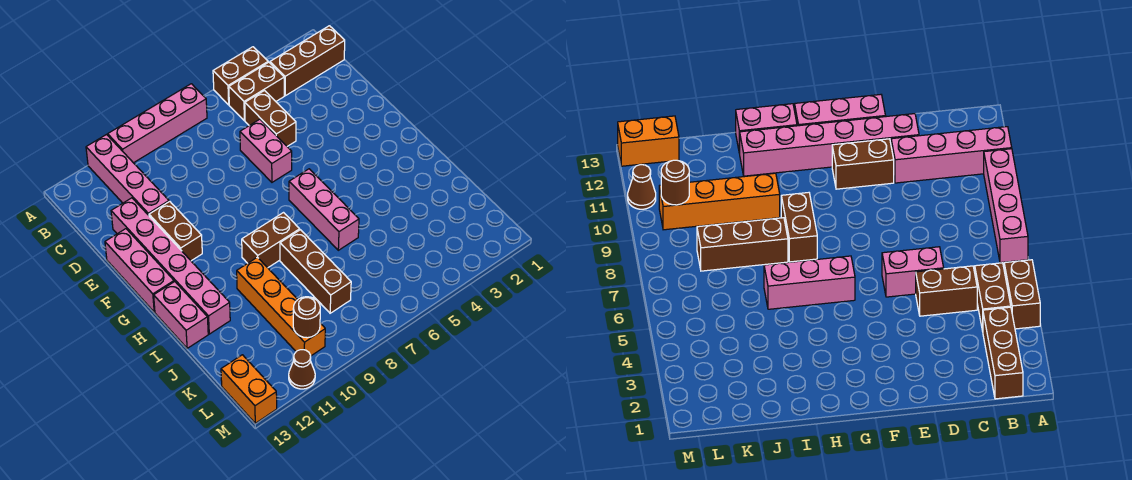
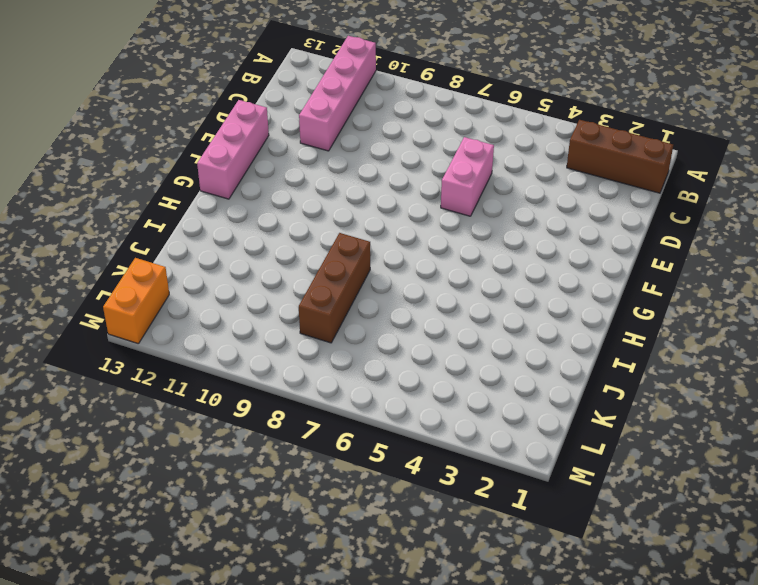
none -> brown 1x2 brick [213,47,268,105]
none -> pink 1x4 brick [108,84,207,163]
none -> brown 1x2 brick [229,62,284,121]

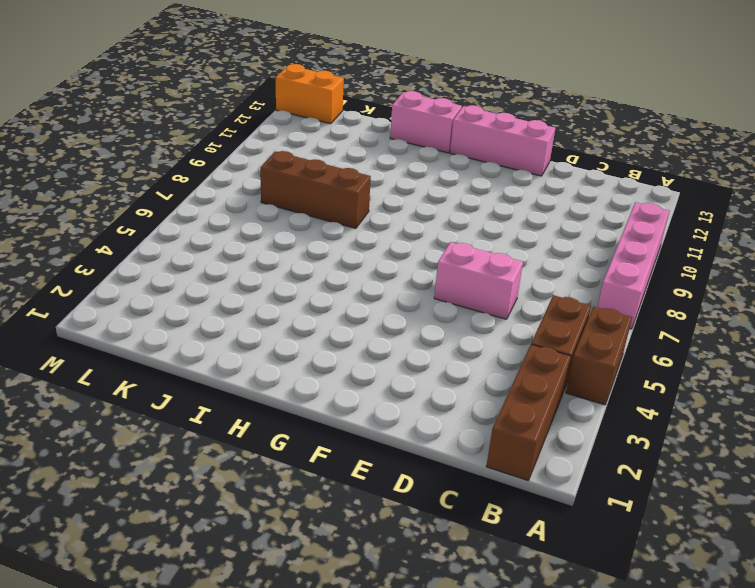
none -> pink 1x4 brick [86,135,169,215]
none -> brown 1x2 brick [245,91,296,146]
none -> pink 1x6 brick [111,198,230,334]

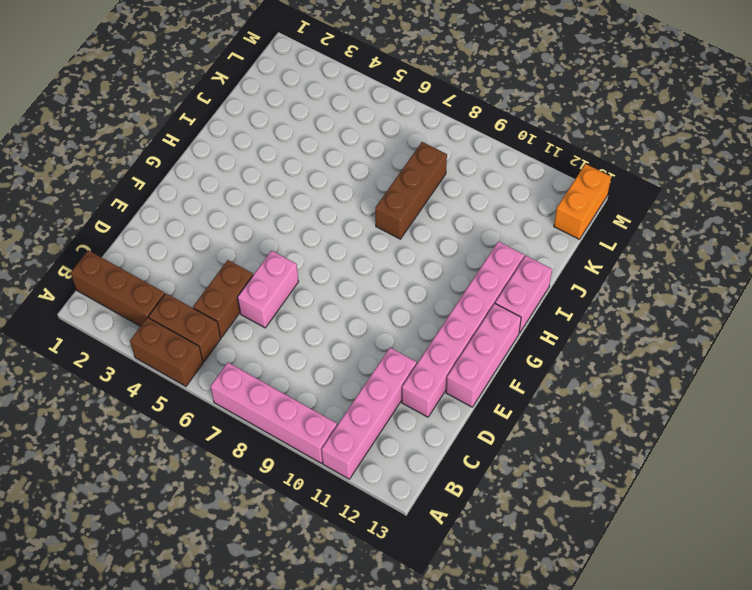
none -> brown 1x2 brick [149,202,202,261]
none -> pink 1x3 brick [289,169,359,250]
none -> brown 1x2 brick [242,213,300,268]

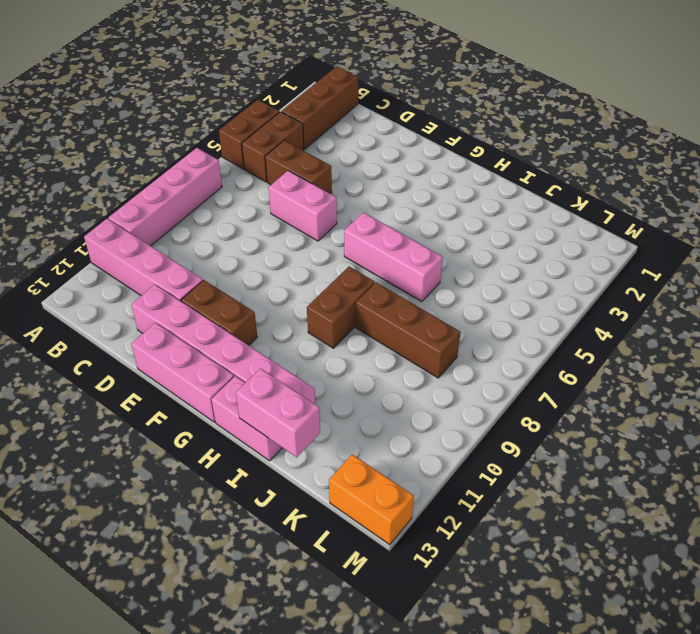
pink 1x2 brick [236,369,320,457] -> none
none -> orange 1x4 brick [237,257,325,356]
none -> brown 1x1 cone [289,350,315,389]
none -> brown 1x1 round brick [293,297,320,338]

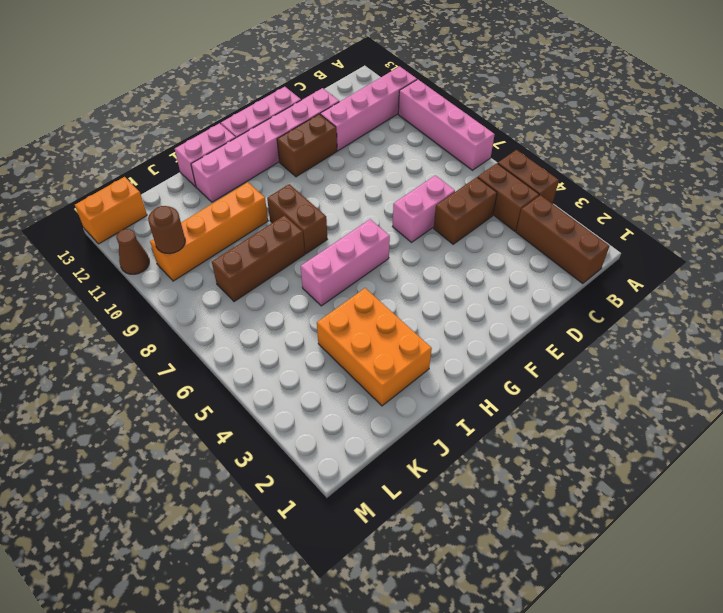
orange 2x3 brick [317,288,432,406] -> none

